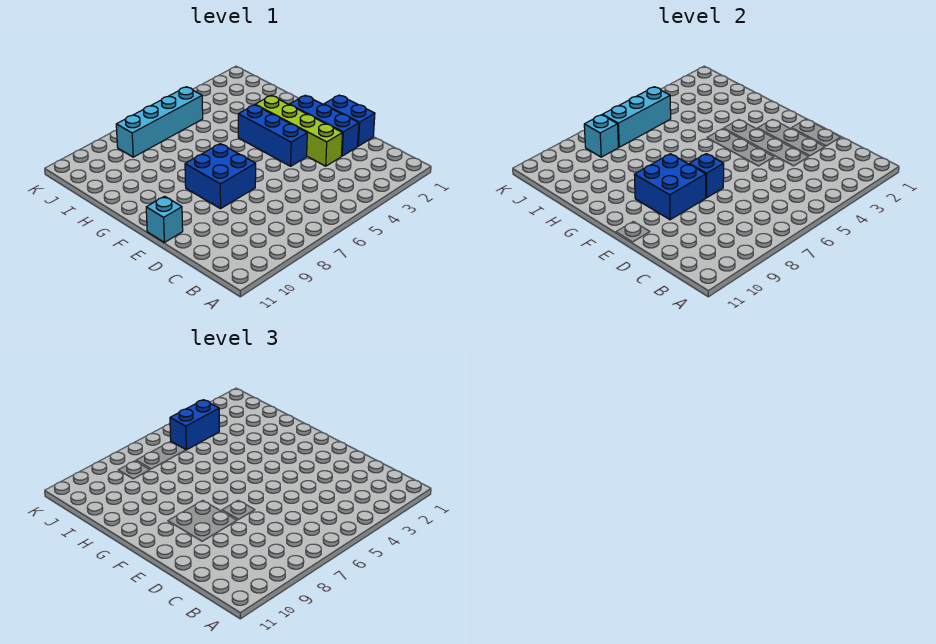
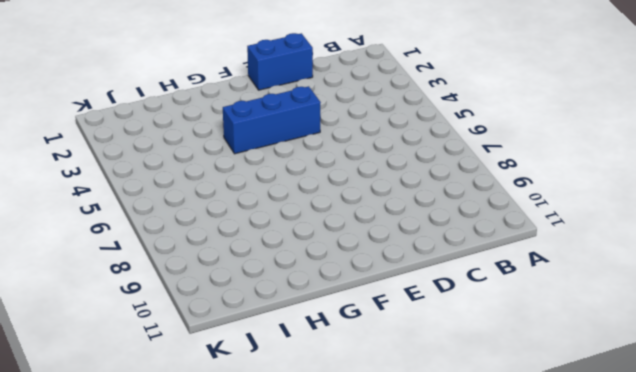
none -> blue 1x3 brick [290,95,359,156]
none -> lime 1x4 brick [255,95,343,166]
none -> blue 2x2 brick [185,144,256,209]

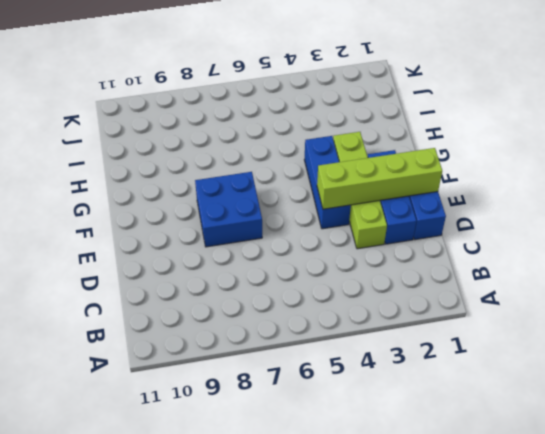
lime 1x4 brick [317,148,442,209] -> none
none -> cyan 1x1 brick [146,196,183,242]
none -> cyan 1x4 brick [116,87,203,157]
none -> blue 1x1 brick [689,154,724,198]

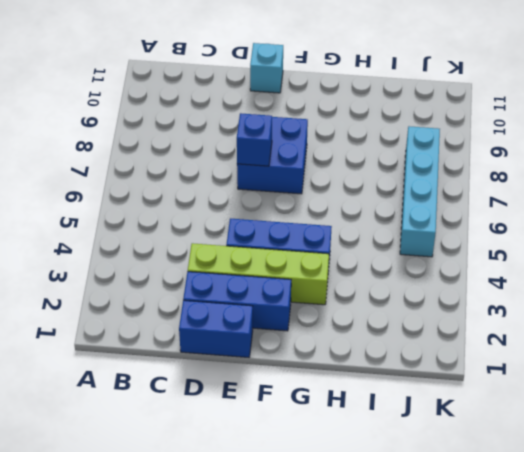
none -> blue 2x2 brick [634,154,706,220]
none -> cyan 1x3 brick [603,87,671,147]
none -> cyan 1x1 brick [584,115,618,157]

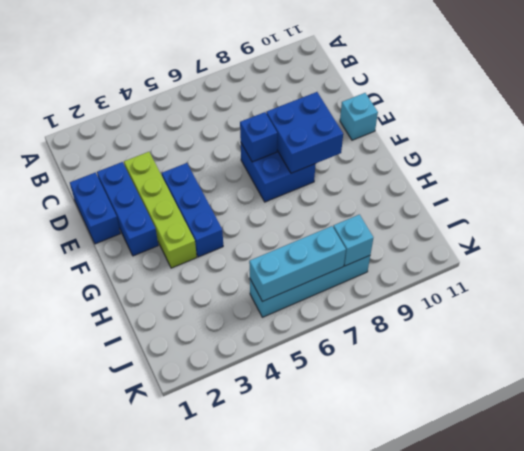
none -> blue 1x2 brick [170,400,219,450]

